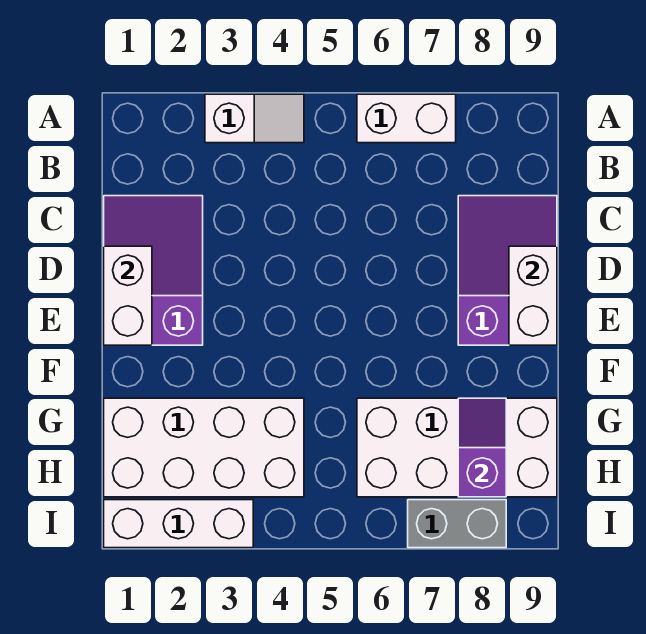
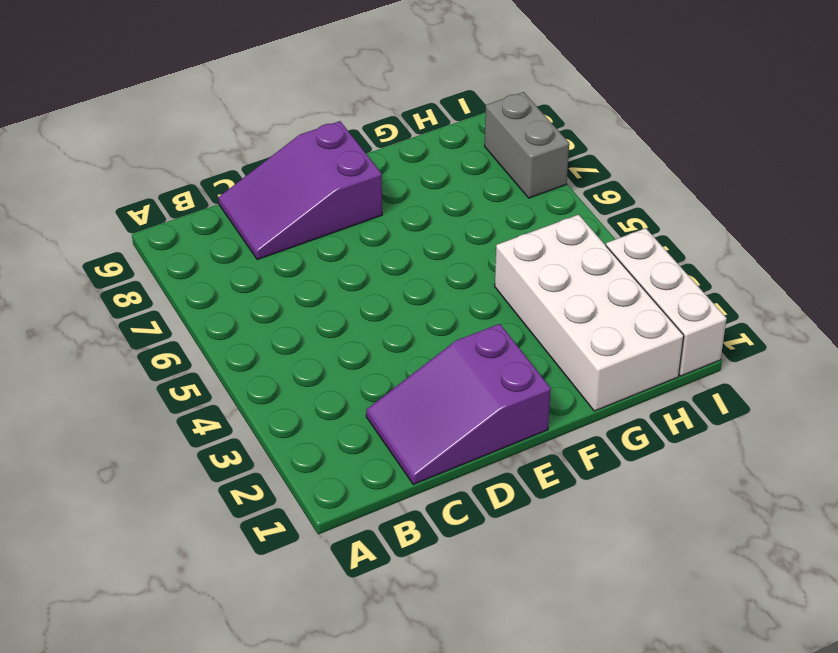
none -> white 1x2 slope [205,94,304,143]
none -> white 1x2 brick [357,94,456,143]

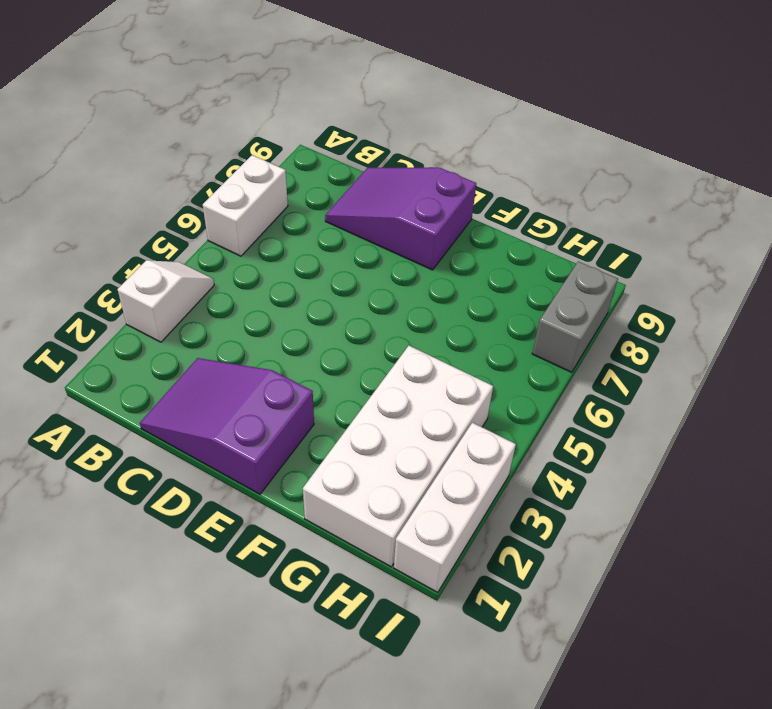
none -> white 2x4 brick [357,398,557,497]
none -> white 1x2 brick [104,246,152,345]

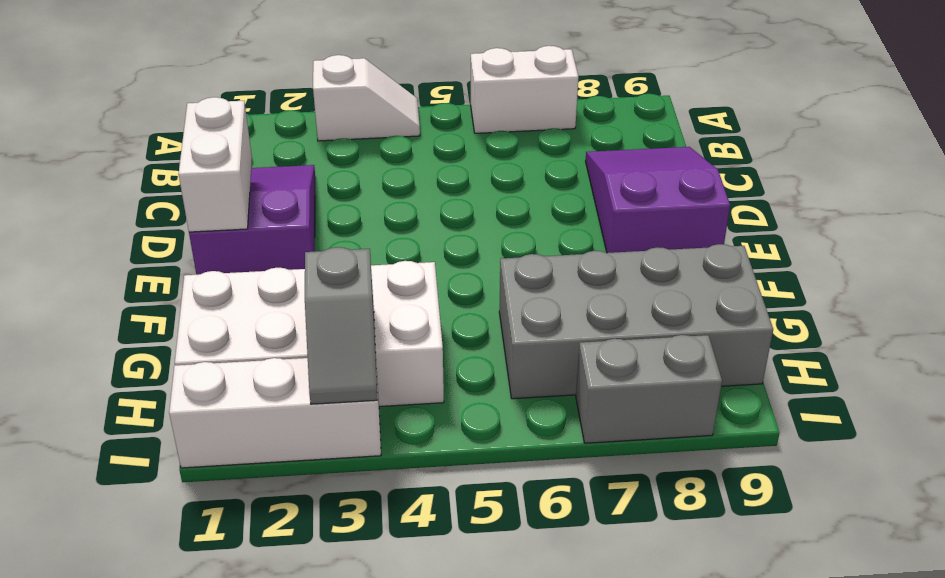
grey 2x4 brick [499,244,773,399] -> white 2x4 brick [357,398,557,497]
grey 1x2 slope [305,247,377,404] -> none
none -> white 1x2 brick [509,246,557,345]
none -> purple 1x2 slope [458,398,506,497]

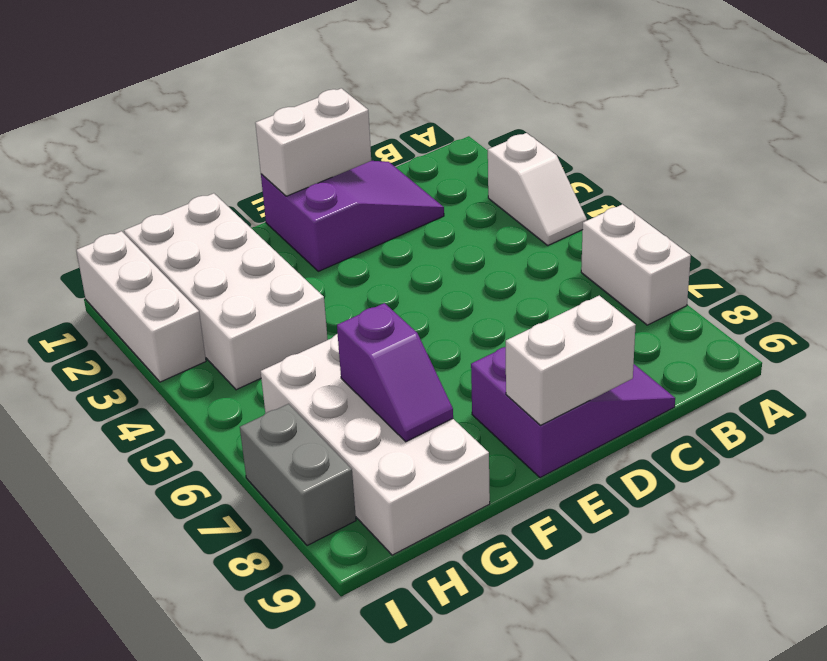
purple 1x2 slope [337,303,453,442] -> purple 1x2 slope turned to [458,398,506,497]

